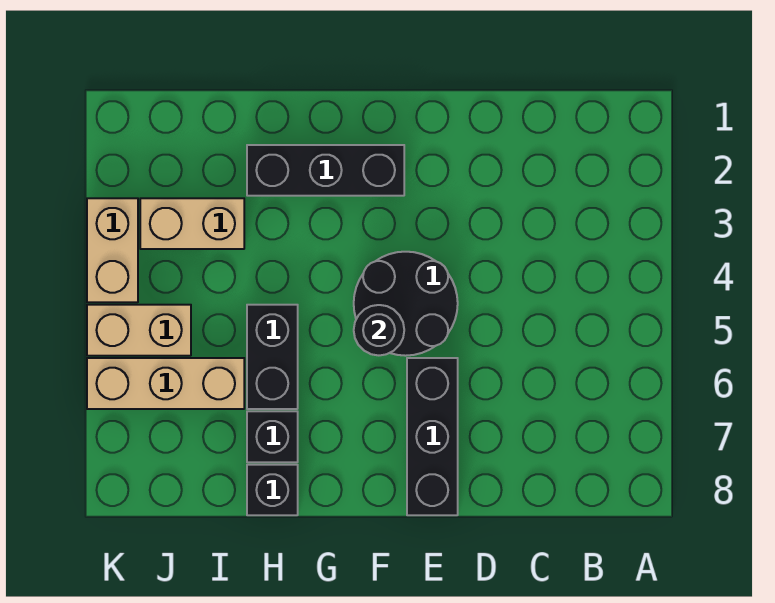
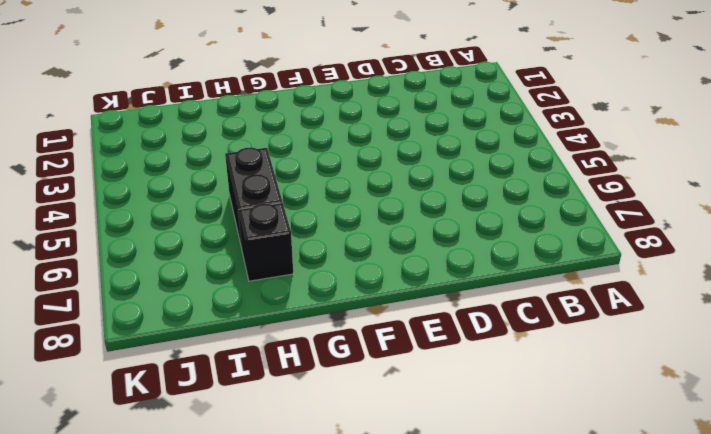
none -> black 2x2 round brick [354,252,458,356]
none -> black 1x3 brick [407,358,458,515]

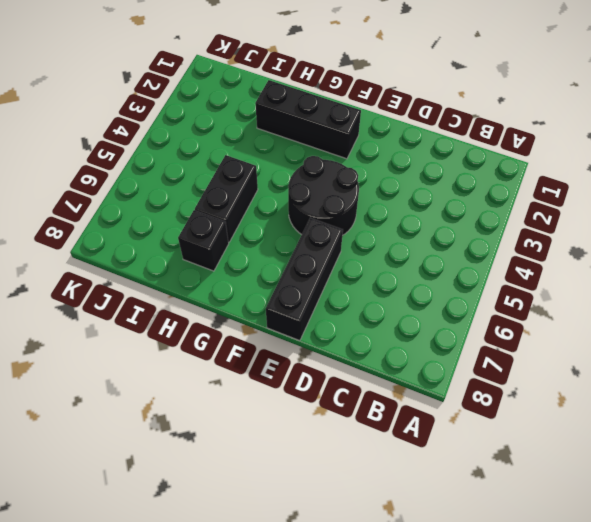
none -> black 1x1 brick [247,465,298,515]
none -> tan 1x2 brick [140,198,244,249]

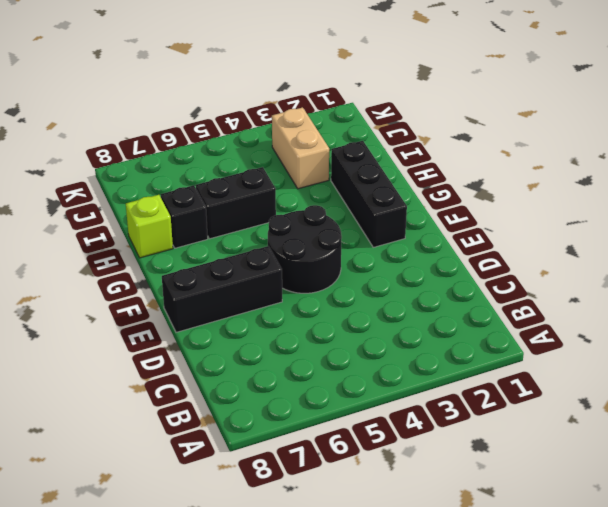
lime 1x1 brick [126,195,173,258] -> black 1x1 brick [247,465,298,515]
none -> tan 1x3 brick [87,358,244,409]
none -> tan 1x2 brick [87,305,191,356]

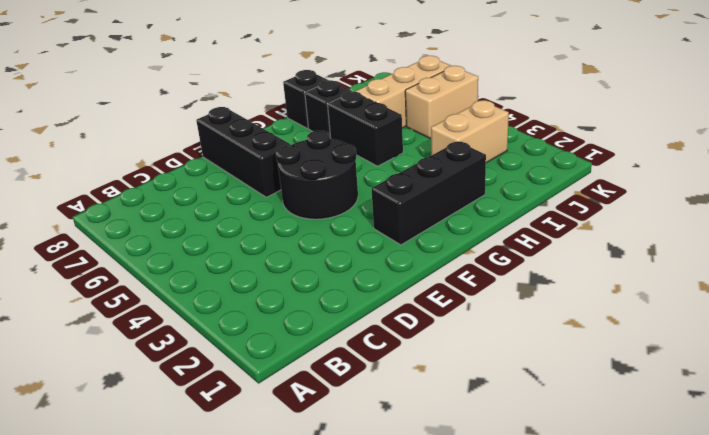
none -> tan 1x2 brick [87,198,138,302]
none -> black 1x1 round brick [354,305,404,355]

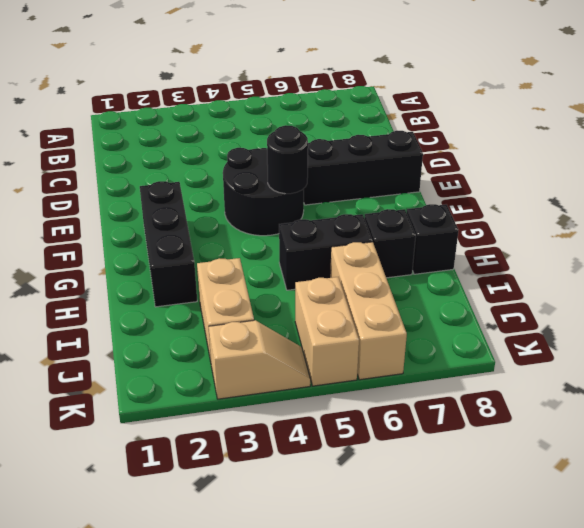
tan 1x2 slope [209,320,310,399] -> tan 1x2 brick [87,198,138,302]

